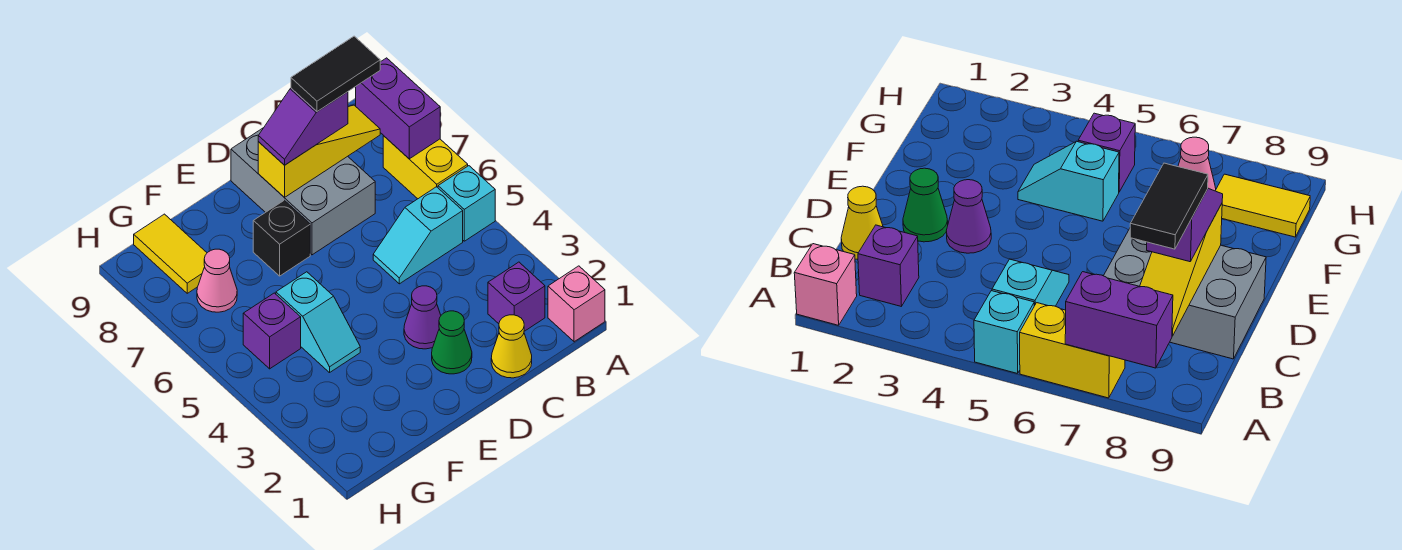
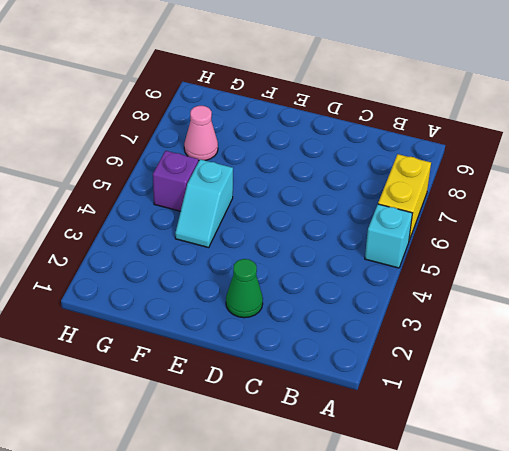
none -> pink 1x1 brick [548,266,605,342]
none -> purple 1x1 brick [488,262,545,331]
none -> cyan 1x2 slope [373,187,463,284]

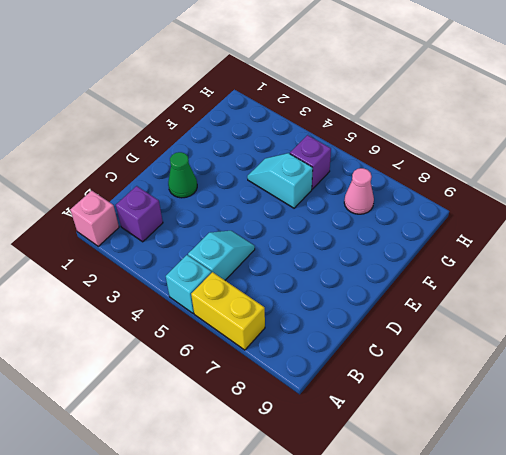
none -> yellow 1x1 cone [491,315,532,378]
none -> grey 2x3 brick [231,128,375,255]
none -> purple 1x1 cone [404,286,441,349]

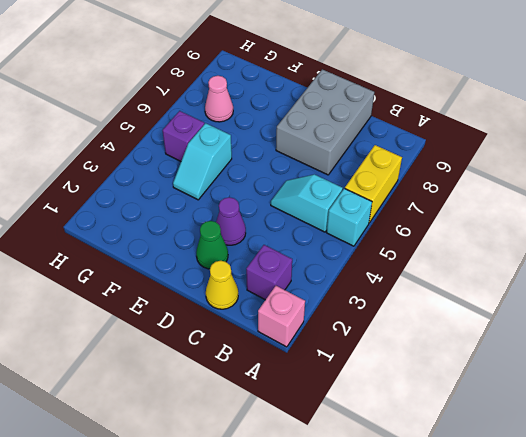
none -> black 1x1 brick [253,200,310,276]
none -> yellow 1x2 tile [134,214,207,293]
none -> purple 1x2 brick [356,58,440,159]

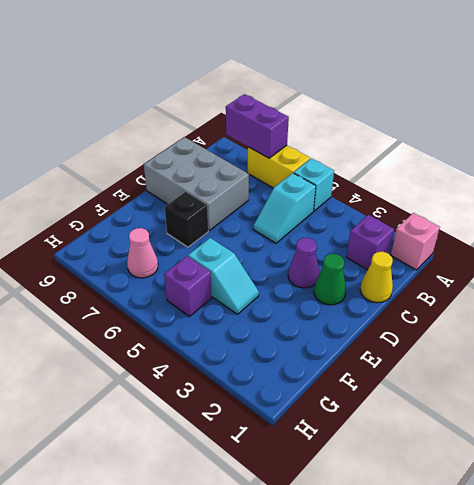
none -> yellow 1x2 tile [134,214,207,293]
none -> yellow 1x3 slope [258,105,380,197]
none -> purple 1x2 slope [258,88,348,165]

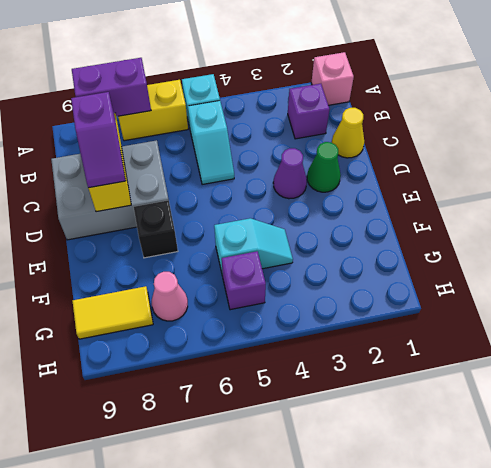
none -> black 1x2 tile [291,36,380,112]

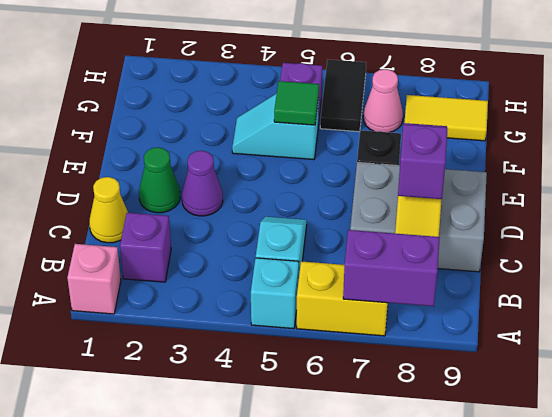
green 1x1 tile [274,81,319,125] -> none
black 1x2 tile [320,60,366,132] -> black 1x2 tile moved to [291,36,380,112]

